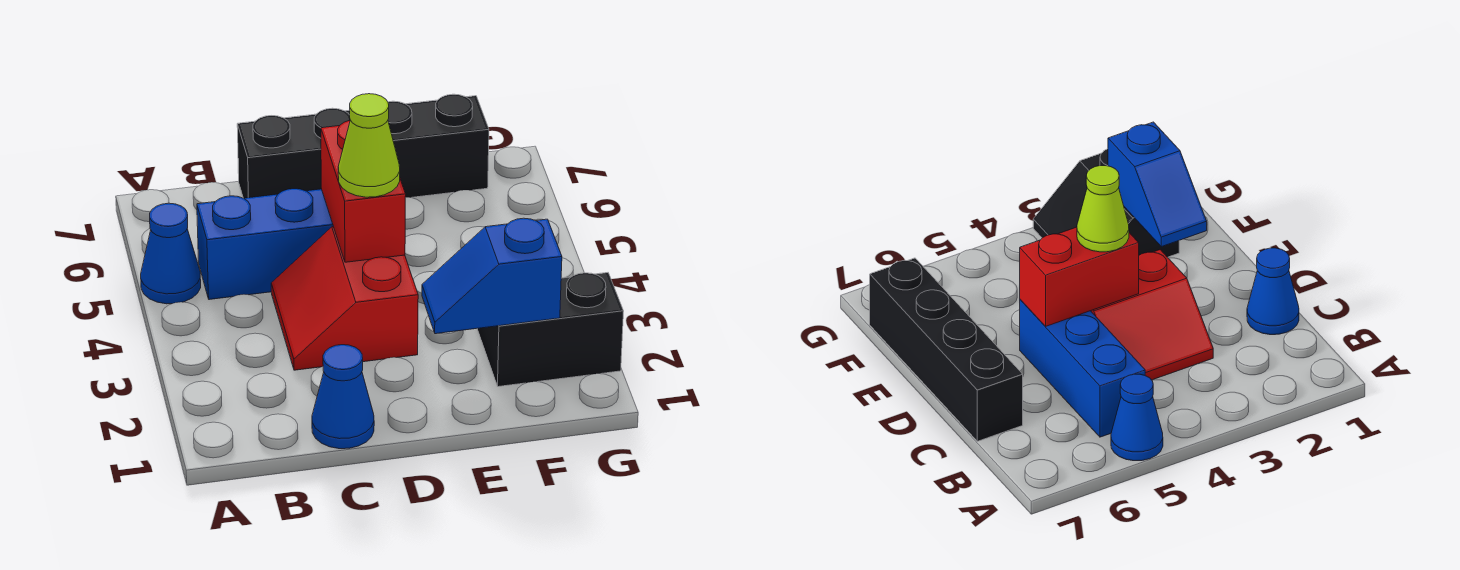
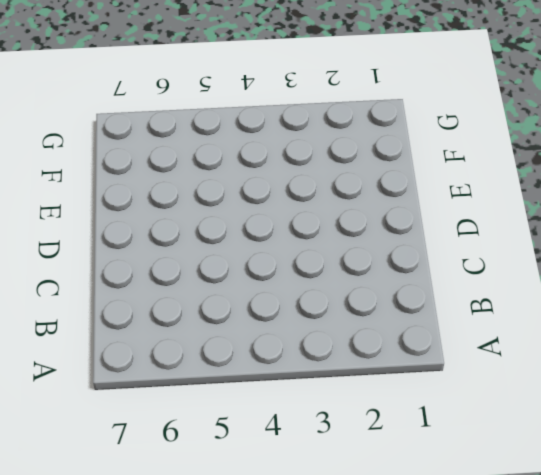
none -> blue 1x1 cone [141,203,201,304]
none -> blue 1x3 brick [197,189,333,300]

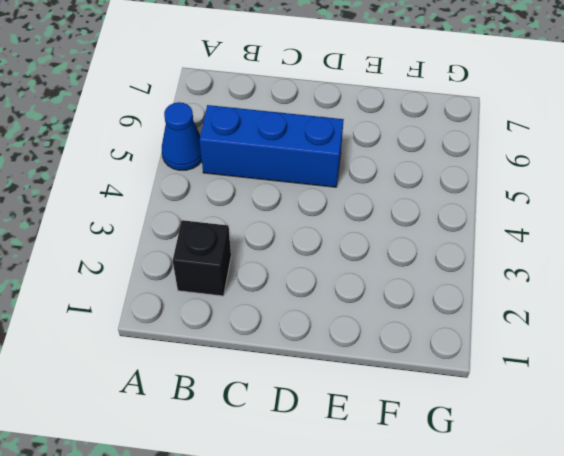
black 1x1 brick [173,220,231,296] -> none
none -> blue 1x1 cone [312,345,374,449]
none -> red 2x2 slope [271,227,418,370]

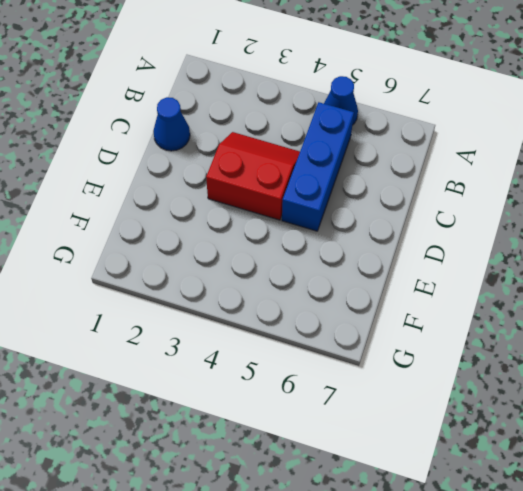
none -> black 1x4 brick [237,94,489,198]
none -> black 2x2 slope [477,273,624,387]

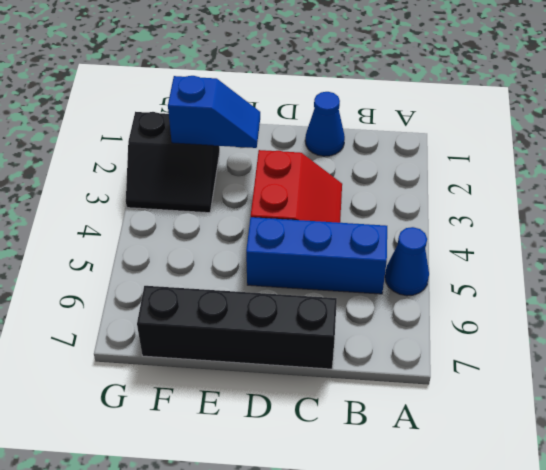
none -> red 1x2 brick [321,120,406,262]
none -> lime 1x1 cone [338,94,400,197]

